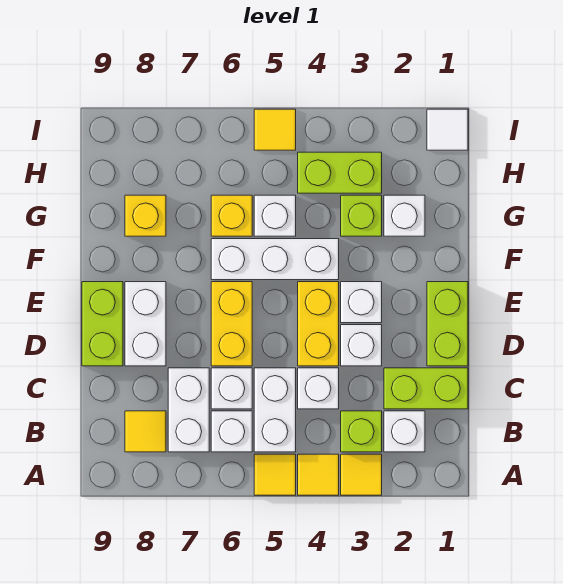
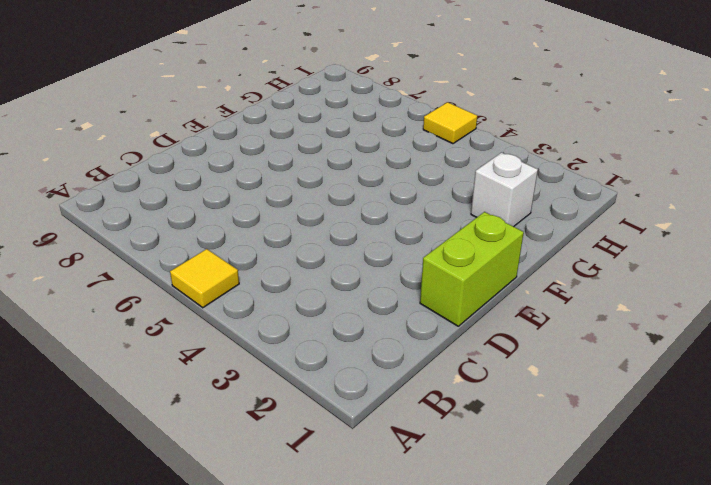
none -> yellow 1x1 tile [341,454,382,495]
none -> yellow 1x1 tile [298,454,339,495]
none -> white 1x1 brick [384,411,425,452]

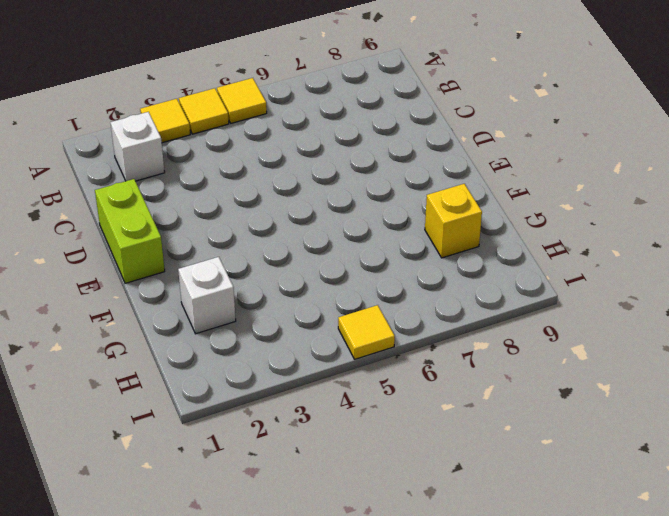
none -> lime 1x1 brick [341,411,382,452]
none -> white 1x2 brick [254,368,296,452]
none -> white 1x1 brick [211,411,252,452]

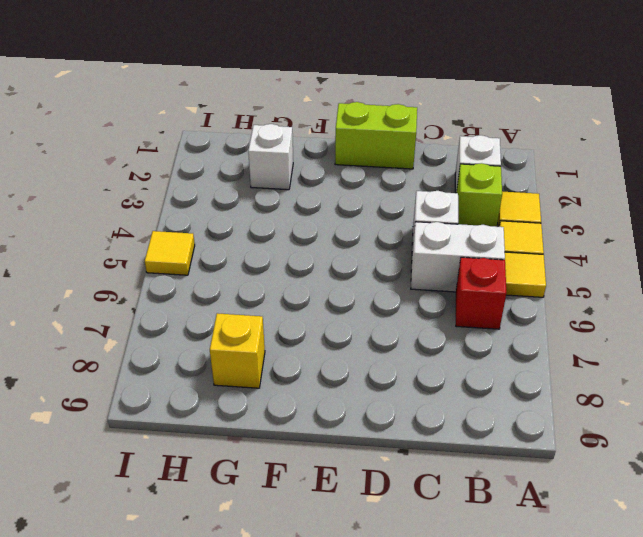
red 1x1 brick [456,257,506,329] -> white 1x1 brick [211,411,252,452]
none -> white 1x2 brick [168,368,209,452]
none -> yellow 1x1 tile [125,411,166,452]
none -> lime 1x2 brick [384,368,468,409]

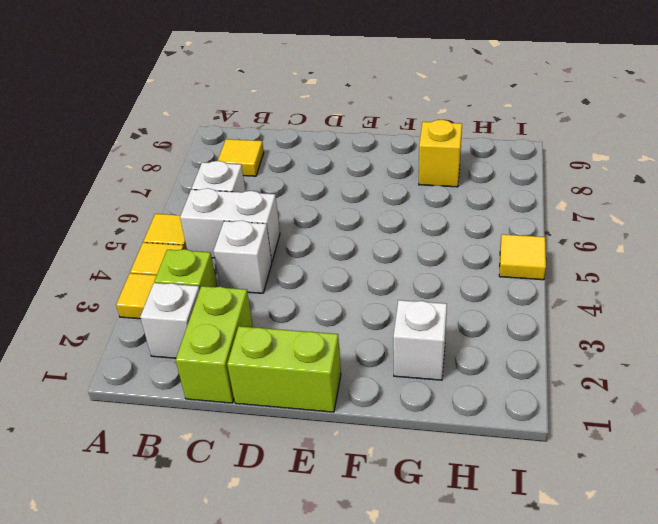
none -> white 1x2 brick [168,368,209,452]
none -> white 1x1 brick [211,368,252,409]
none -> white 1x1 brick [341,325,382,366]

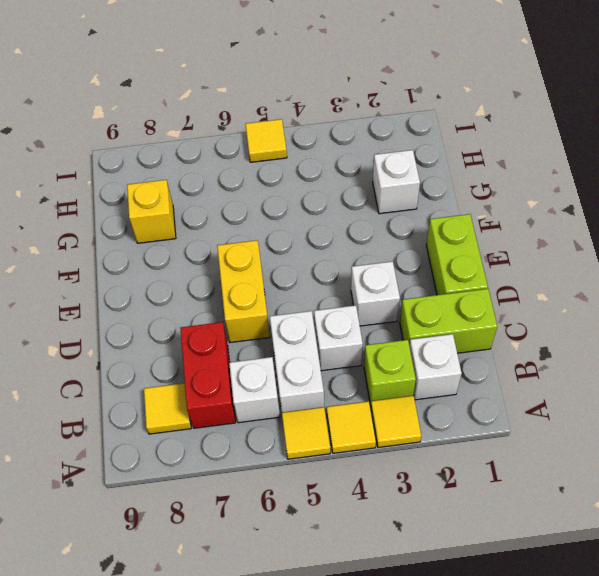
red 1x2 brick [180,322,236,428] -> white 1x2 brick [168,368,209,452]
none -> white 1x1 brick [211,368,252,409]
none -> yellow 1x2 brick [298,282,339,366]
none -> white 1x2 brick [125,282,166,366]

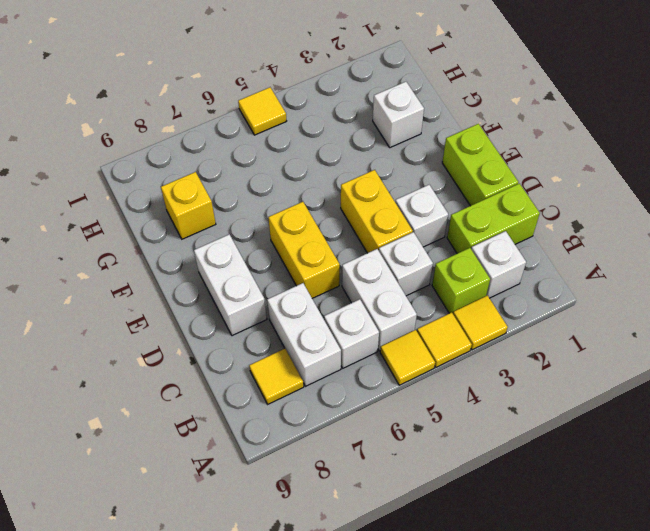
none -> white 1x1 brick [211,368,252,409]
none -> lime 1x2 brick [82,282,123,366]
none -> white 1x1 brick [341,282,382,323]

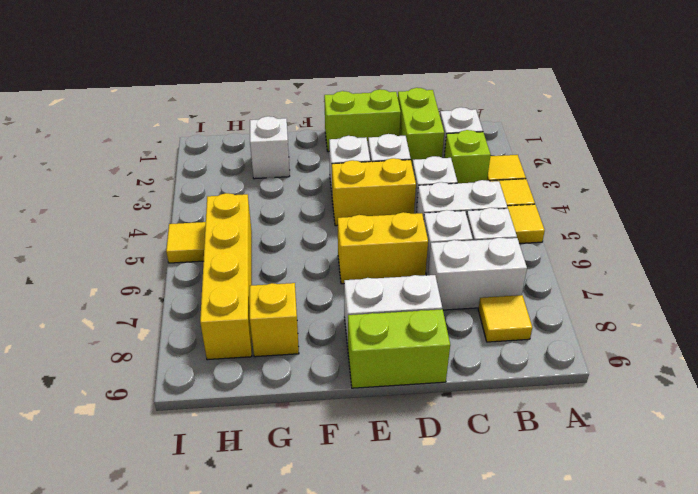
yellow 1x4 brick [200,193,252,360] -> none
none -> white 1x3 brick [211,239,339,280]
none -> lime 1x1 brick [341,195,382,236]
none -> white 1x1 brick [254,195,296,236]

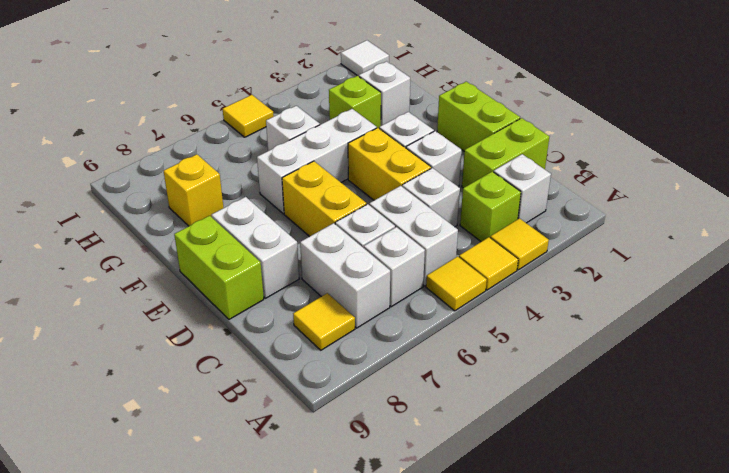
none -> yellow 1x1 brick [211,195,252,236]
none -> lime 1x2 brick [298,152,382,193]

